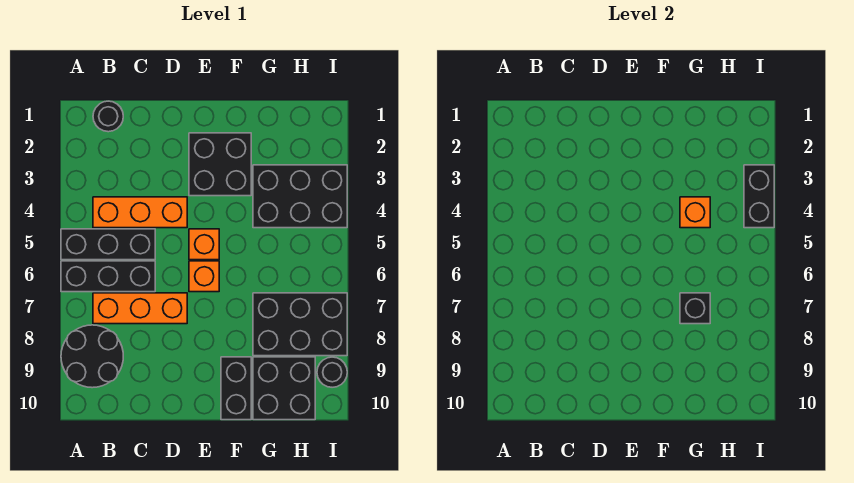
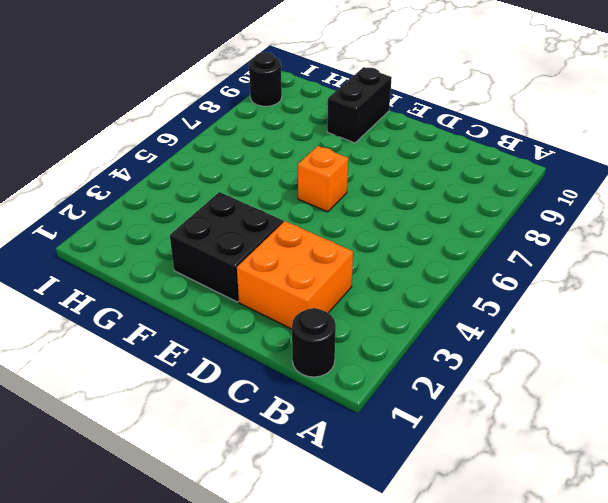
orange 2x2 brick [237,221,353,329] -> none
none -> black 1x3 brick [61,229,155,260]
none -> black 1x3 brick [61,261,155,292]
none -> black 2x2 round brick [61,325,123,388]

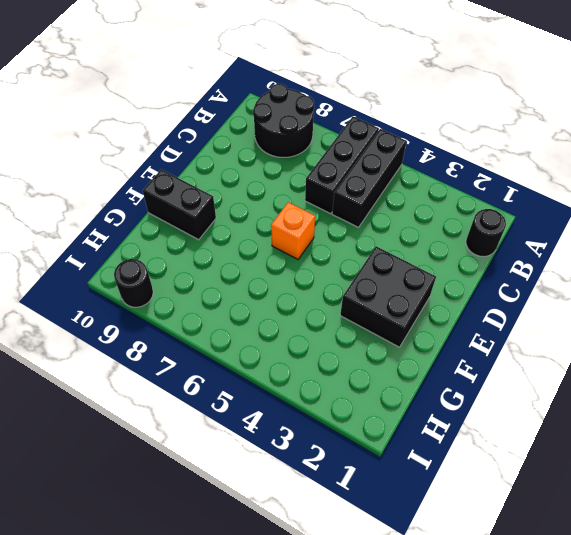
none -> orange 1x3 brick [93,197,187,228]
none -> orange 1x3 brick [93,293,187,324]
none -> orange 1x1 brick [189,229,219,260]

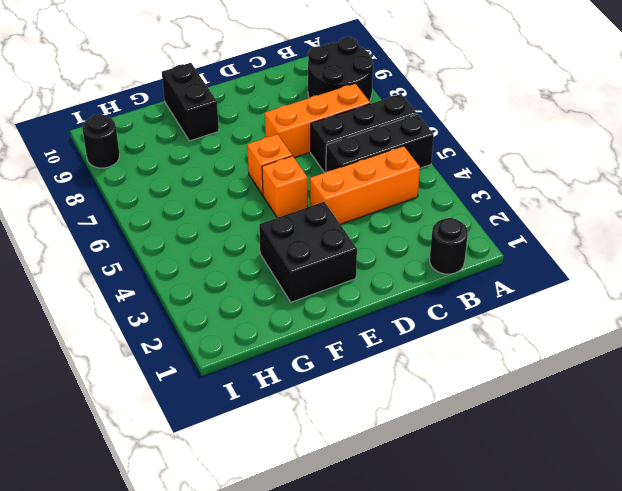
none -> black 2x3 brick [253,165,347,228]
none -> black 2x3 brick [253,293,347,356]
none -> black 2x2 brick [253,357,315,420]

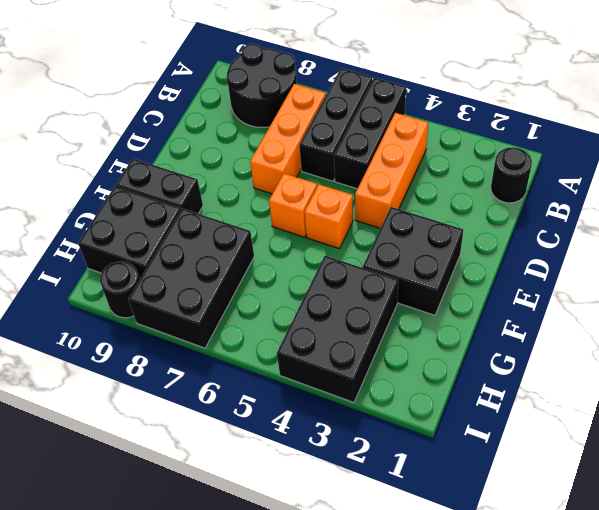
none -> orange 1x1 brick [680,197,710,228]
none -> black 1x1 brick [680,293,710,324]
none -> black 1x2 brick [744,165,774,228]

